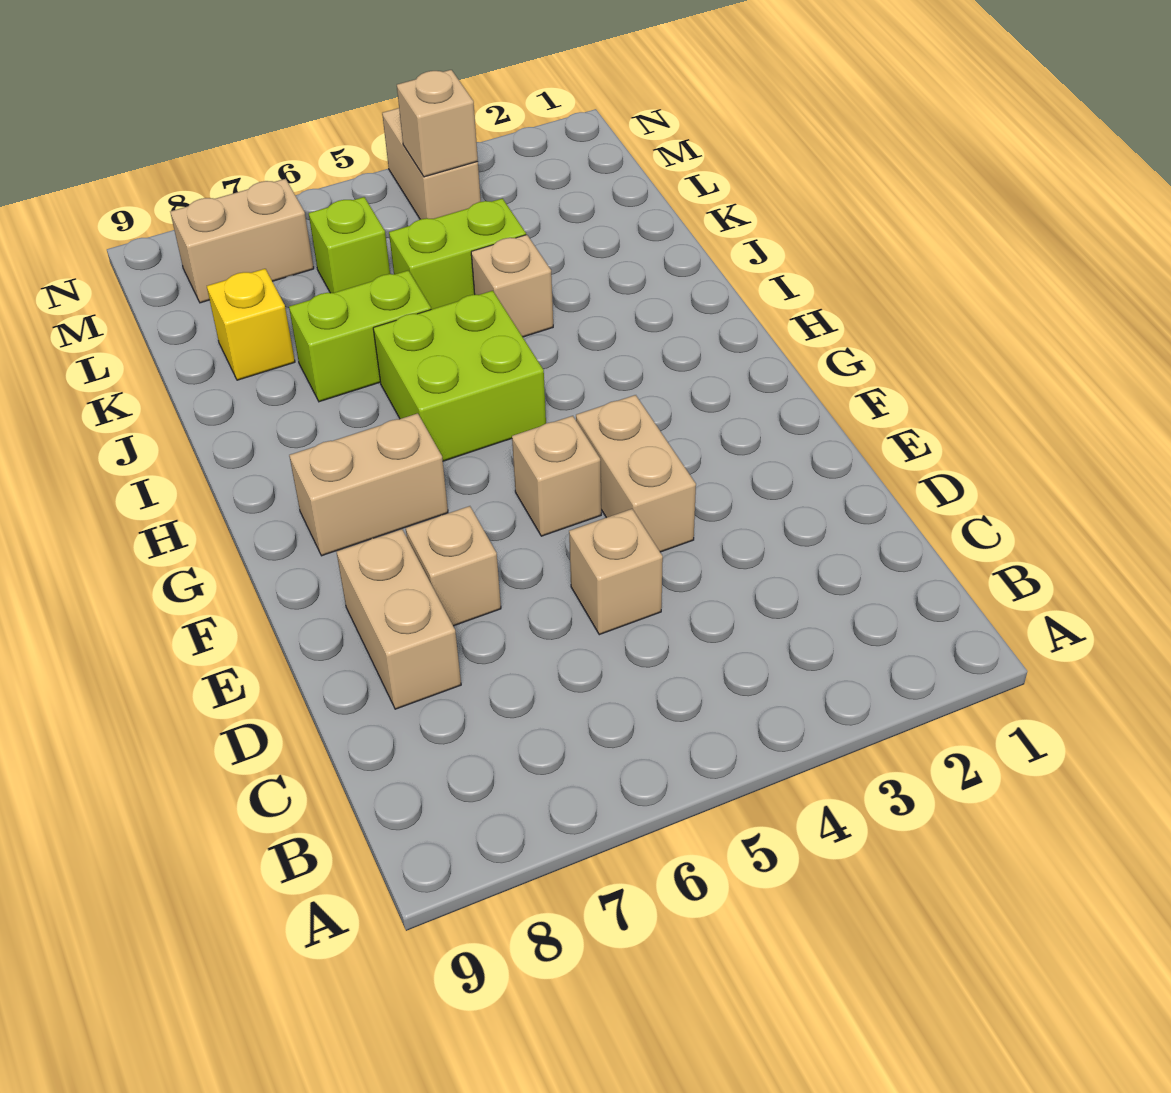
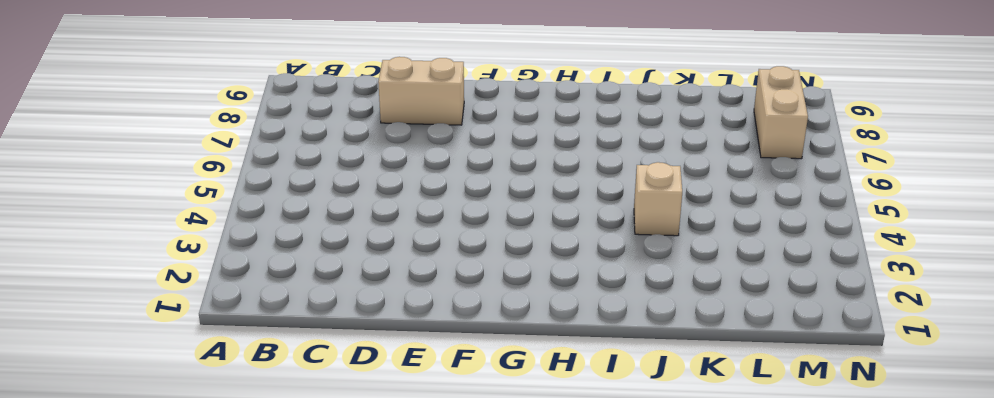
none -> tan 1x1 brick [569,509,663,635]
none -> tan 1x2 brick [576,395,696,552]
none -> tan 1x1 brick [406,506,501,626]

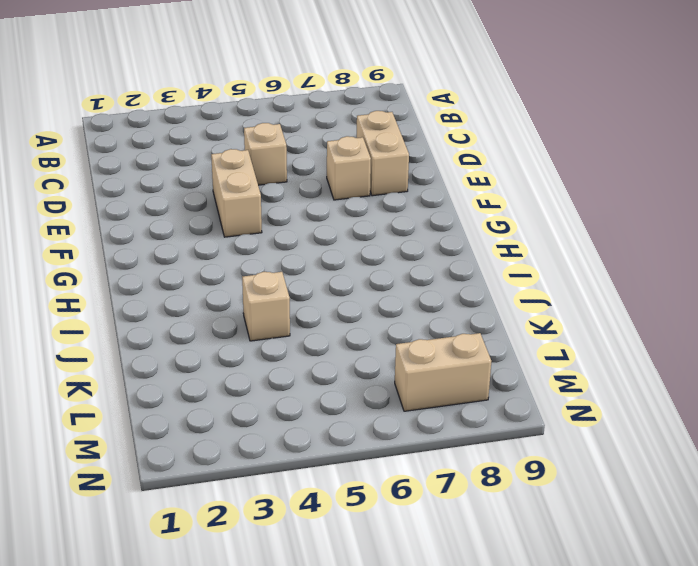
none -> tan 1x1 brick [512,416,601,536]
none -> tan 1x2 brick [289,413,448,556]
none -> lime 2x2 brick [373,291,546,461]

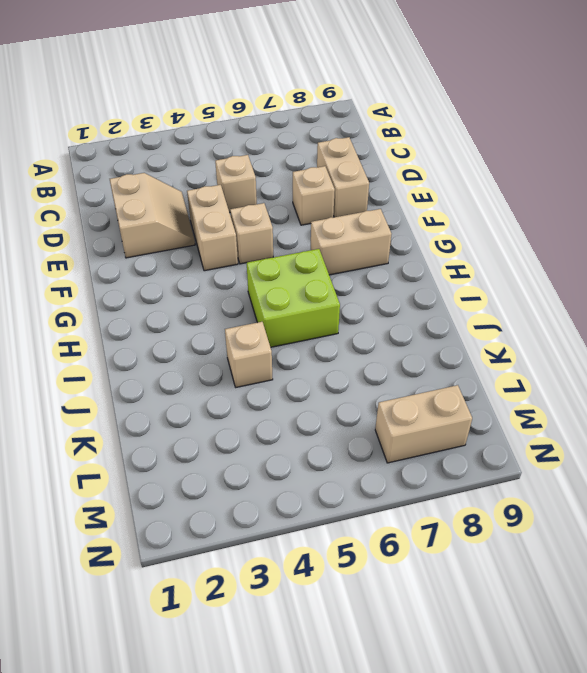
tan 2x2 slope [110,173,195,258] -> none
none -> lime 1x2 brick [289,270,431,402]
none -> lime 1x2 brick [389,198,526,309]
none -> yellow 1x1 brick [207,269,295,380]

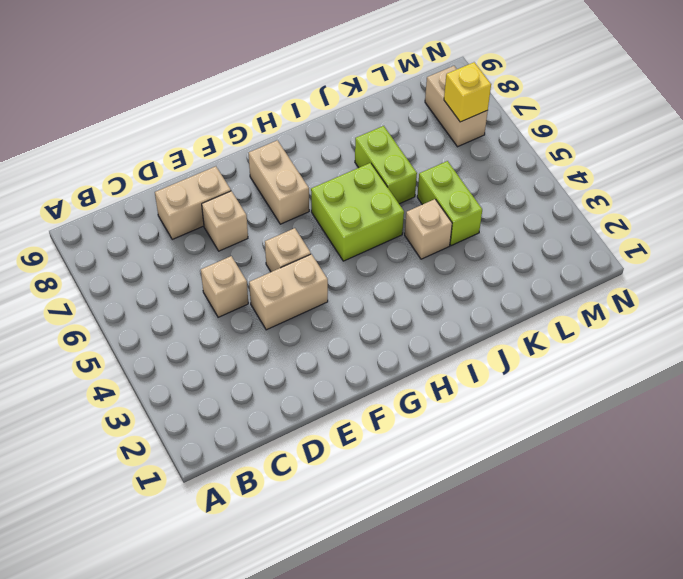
yellow 1x1 brick [444,62,491,122] -> yellow 1x1 brick moved to [207,269,295,380]
none -> lime 1x1 brick [309,197,390,293]
none -> tan 1x2 brick [382,108,481,219]
none -> tan 1x1 brick [397,70,478,177]

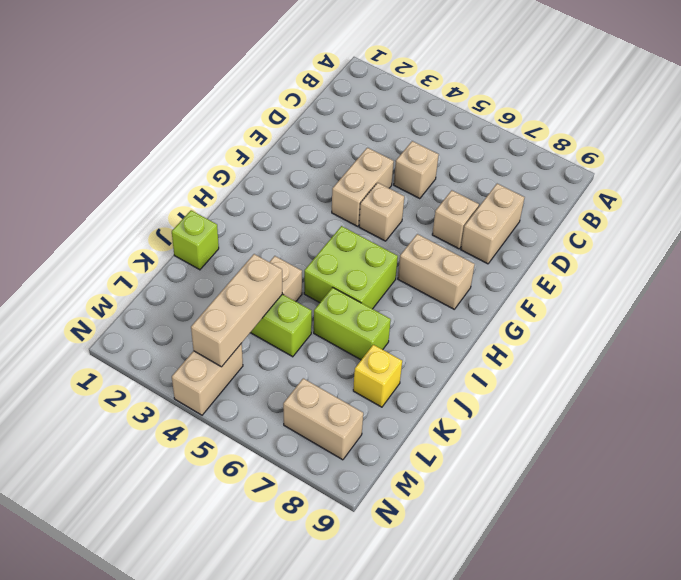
lime 1x1 brick [172,210,219,270] -> lime 1x1 brick moved to [309,197,390,293]
tan 1x3 brick [191,254,282,367] -> tan 1x1 brick [397,70,478,177]

